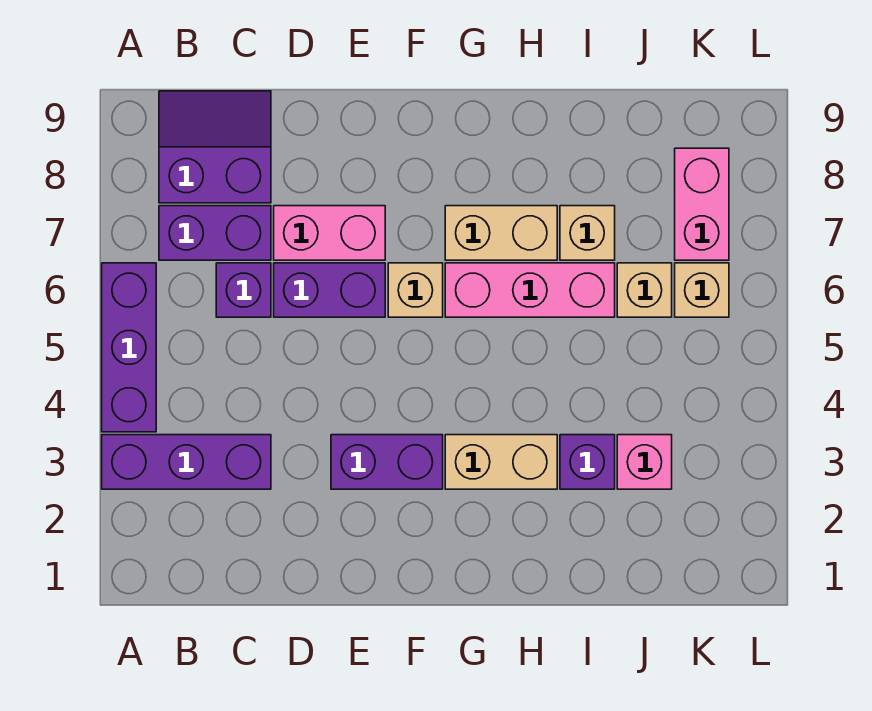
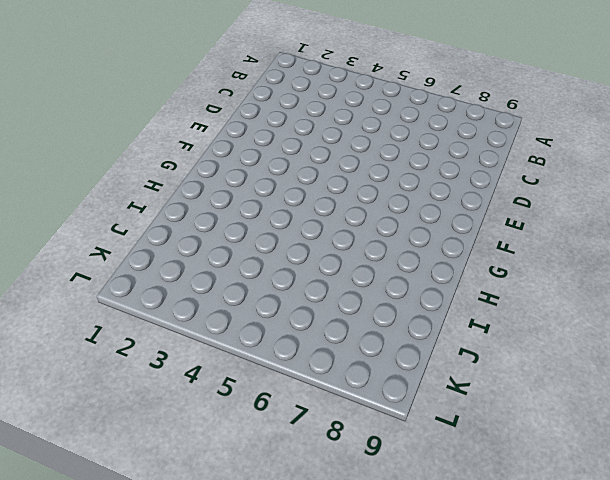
none -> purple 1x3 brick [102,435,271,489]
none -> purple 1x3 brick [102,263,156,432]
none -> purple 1x2 brick [159,206,271,260]

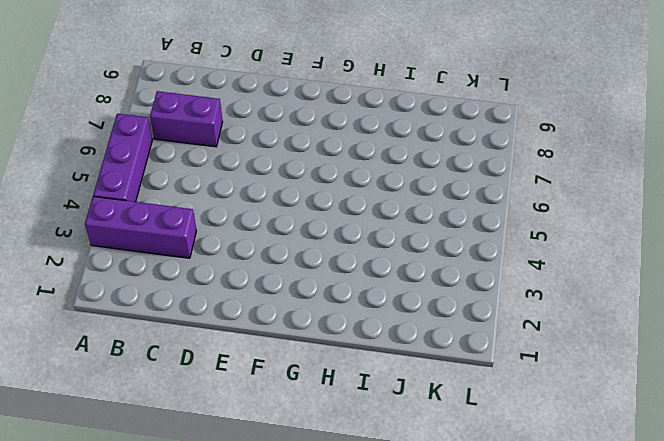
none -> purple 2x2 slope [159,91,271,203]
none -> purple 1x1 brick [216,263,271,317]
none -> purple 1x2 brick [274,263,385,317]

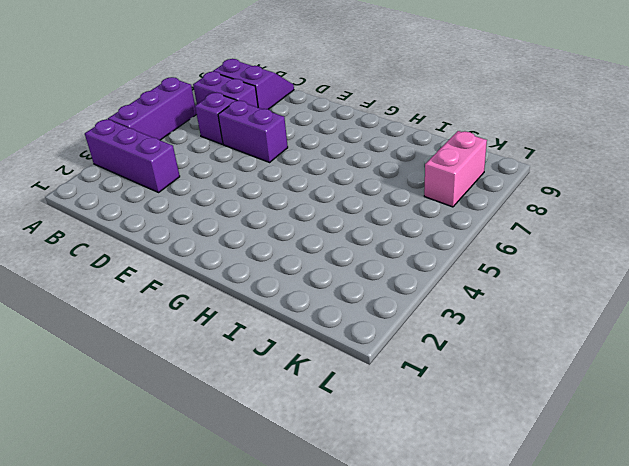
none -> pink 1x2 brick [274,206,385,260]
none -> purple 1x2 brick [331,435,443,489]
none -> tan 1x1 brick [388,263,443,317]

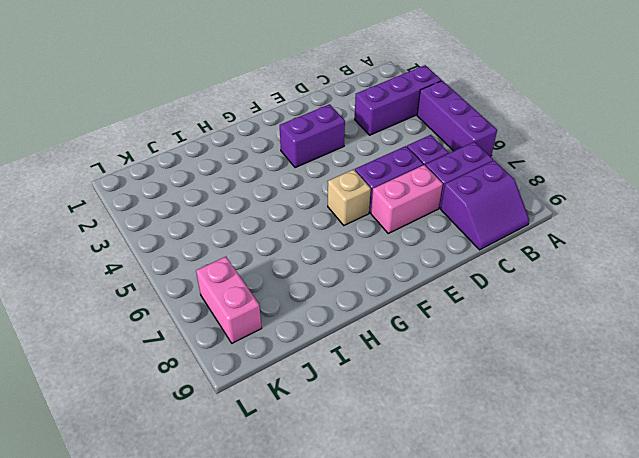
none -> tan 1x2 brick [445,435,557,489]
none -> pink 1x3 brick [445,263,615,317]
none -> tan 1x2 brick [445,206,557,260]

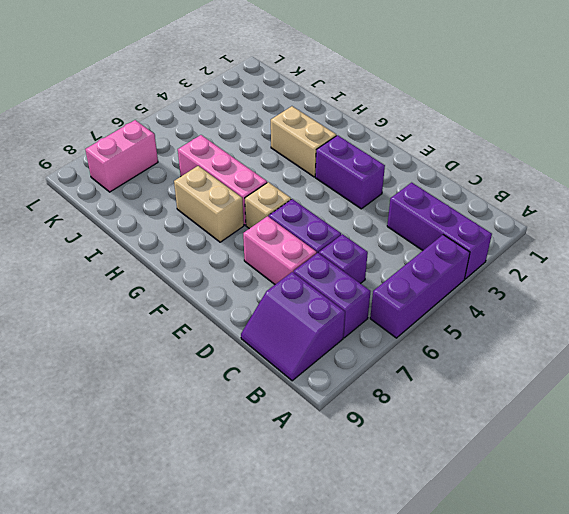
none -> purple 1x1 brick [560,435,615,489]
none -> tan 1x1 brick [560,206,615,260]
none -> pink 1x1 brick [617,435,672,489]

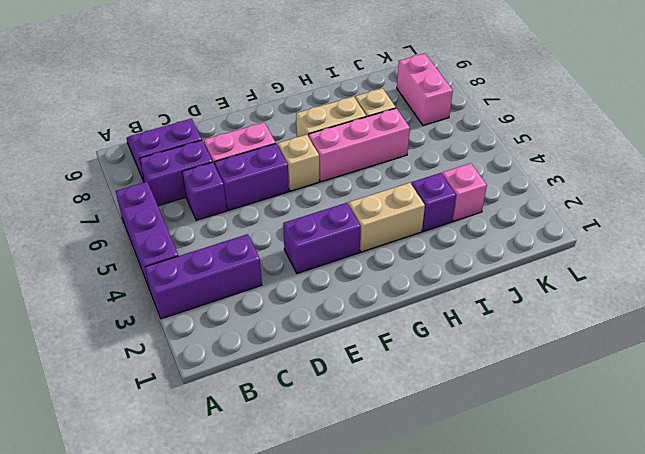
none -> tan 1x1 brick [617,263,672,317]
none -> tan 1x1 brick [675,263,729,317]

